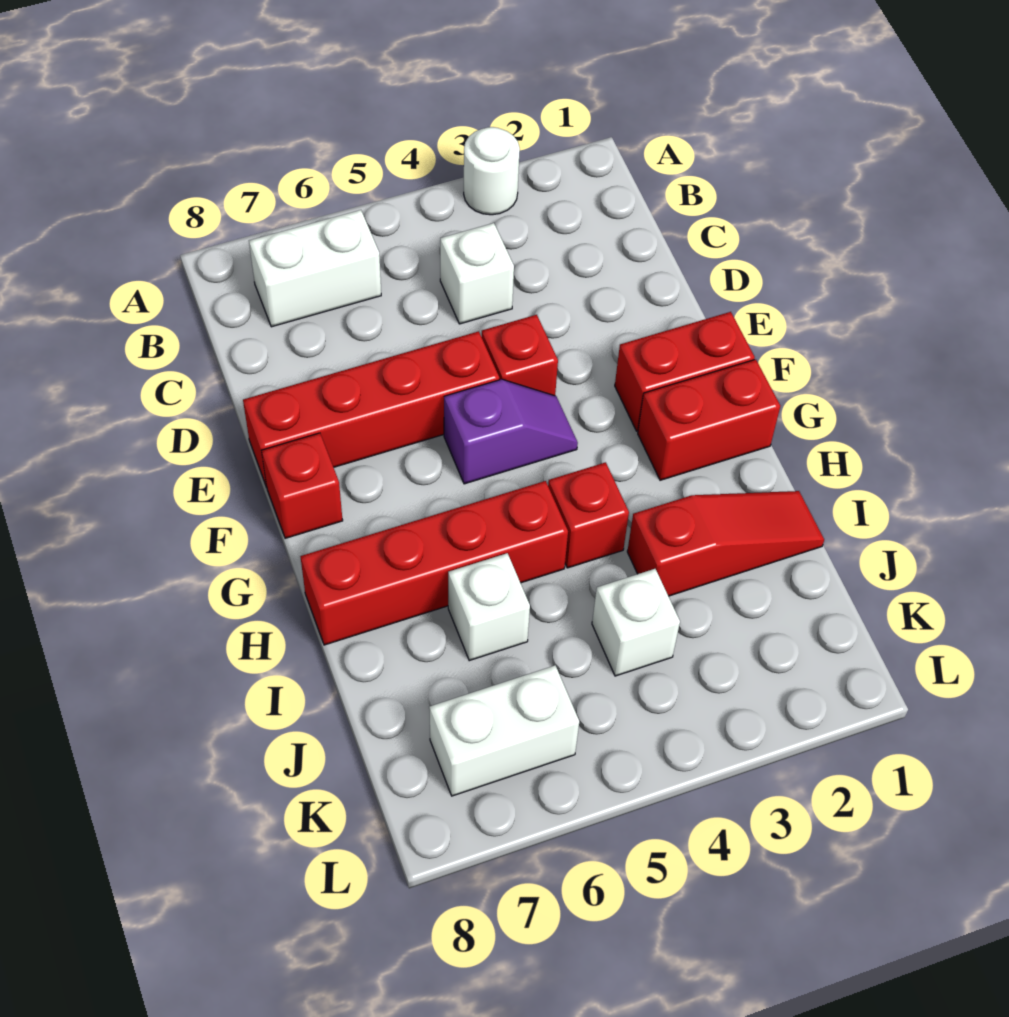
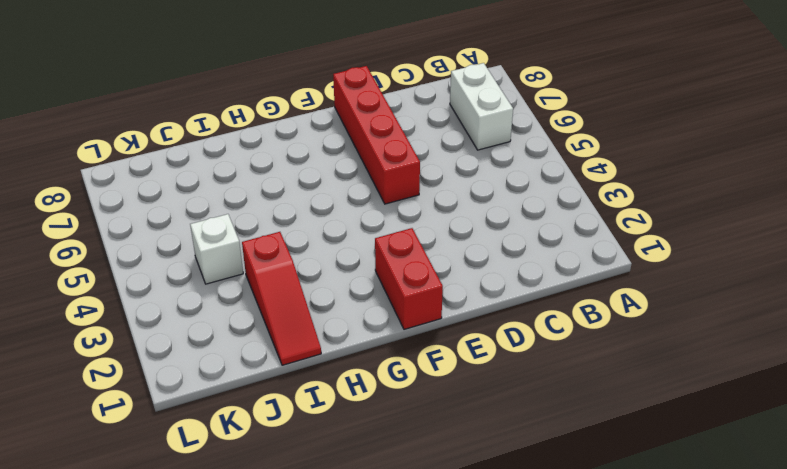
none -> white 1x1 round brick [464,127,520,215]
none -> white 1x1 brick [440,223,514,324]
none -> red 1x1 brick [482,315,558,396]

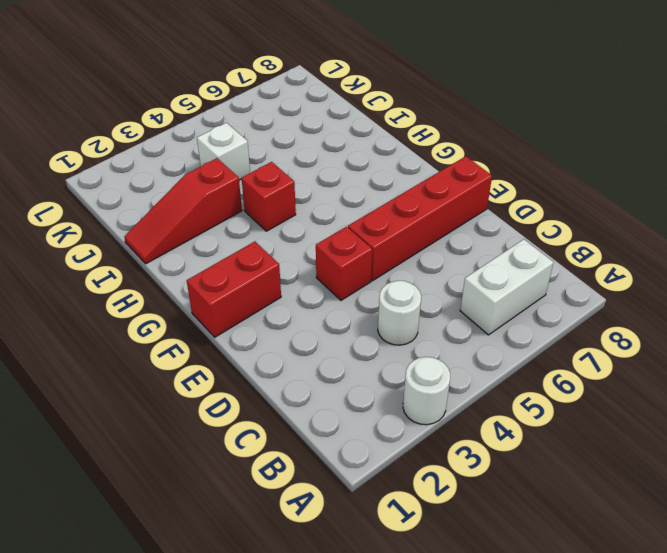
white 1x1 round brick [378,281,421,345] -> white 1x1 brick [440,223,514,324]
none -> purple 1x2 slope [444,379,578,484]
none -> red 1x1 brick [261,433,343,538]
none -> red 1x2 brick [638,359,780,480]

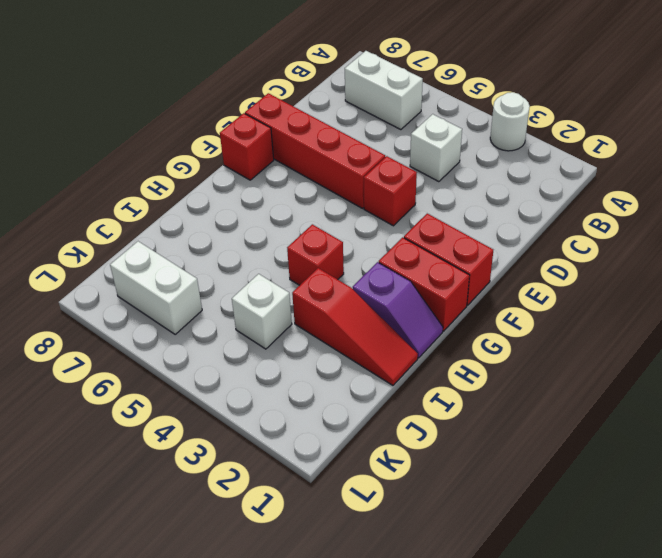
purple 1x2 slope [353,262,443,358] -> purple 1x2 slope moved to [444,379,578,484]
none -> red 1x4 brick [300,481,568,645]
none -> white 1x1 brick [448,553,530,661]

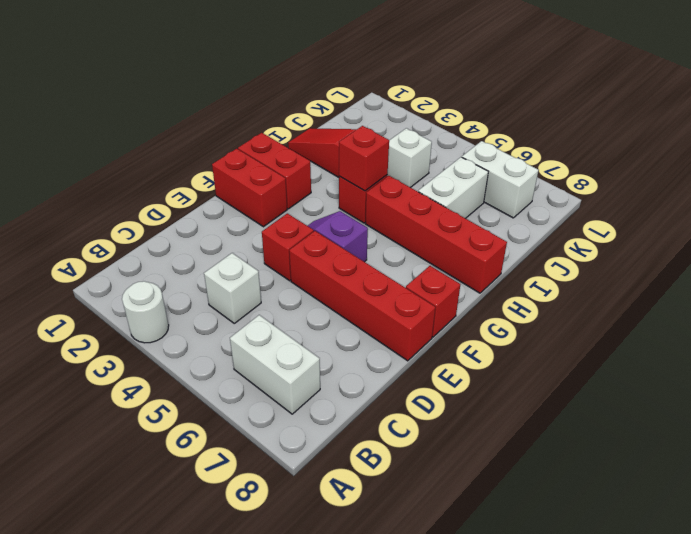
red 1x1 brick [339,126,389,191] -> none
white 1x2 brick [418,157,488,219] -> white 1x1 brick [448,553,530,661]

